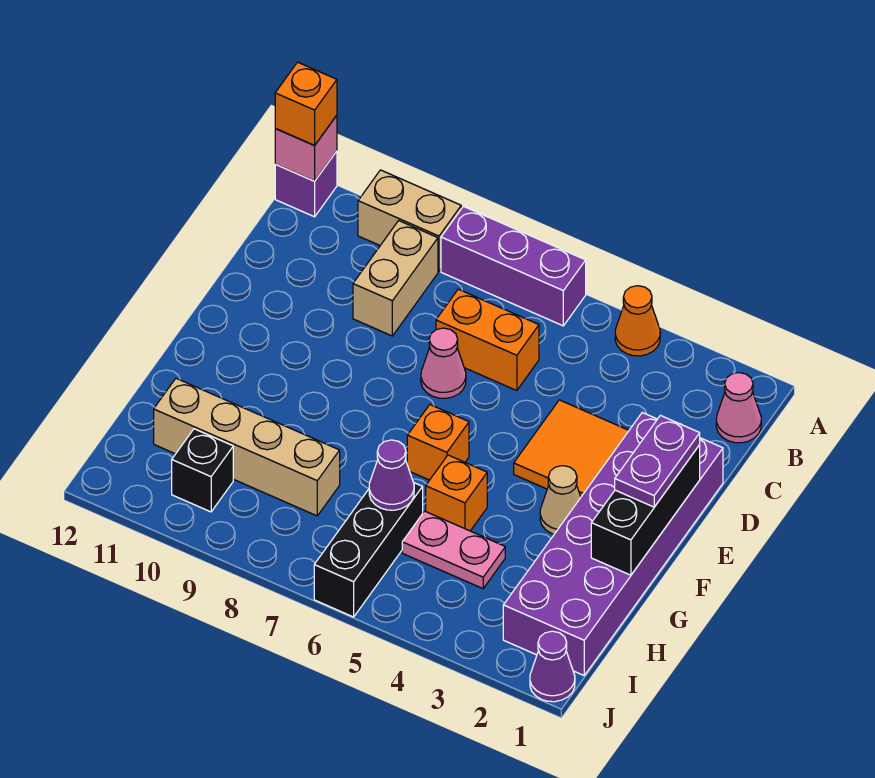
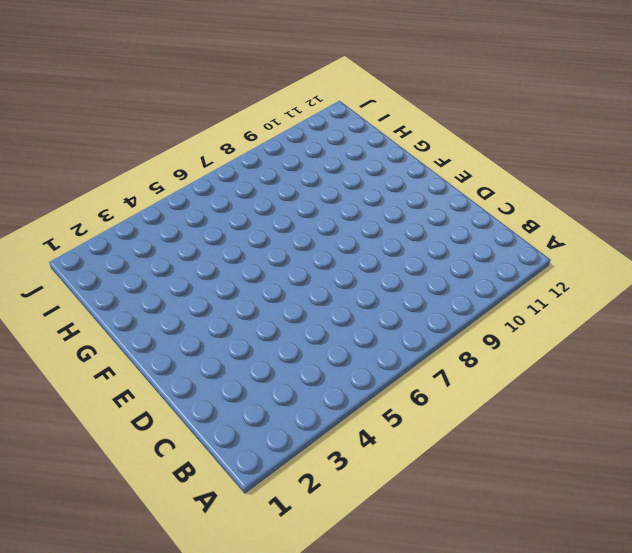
none -> orange 1x1 cone [615,286,660,356]
none -> purple 1x3 brick [441,206,586,326]
none -> tan 1x2 brick [358,170,461,271]

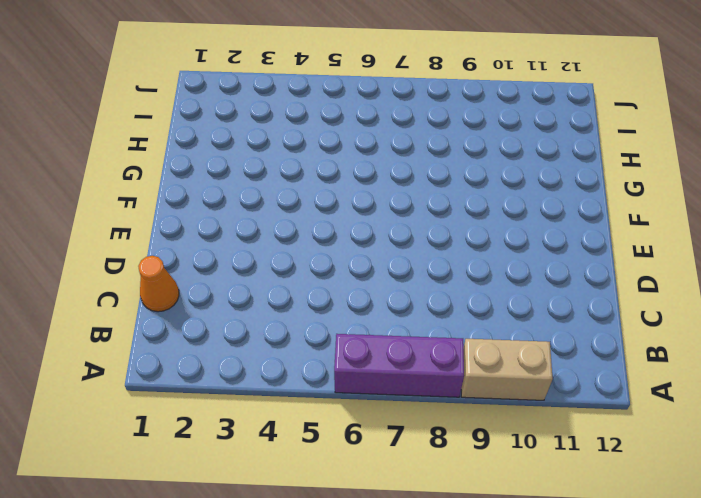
orange 1x1 cone [138,256,179,312] -> orange 1x1 cone moved to [615,286,660,356]
none -> purple 1x1 brick [275,151,337,217]
none -> pink 1x1 cone [716,373,761,443]
none -> tan 1x2 brick [353,221,438,336]

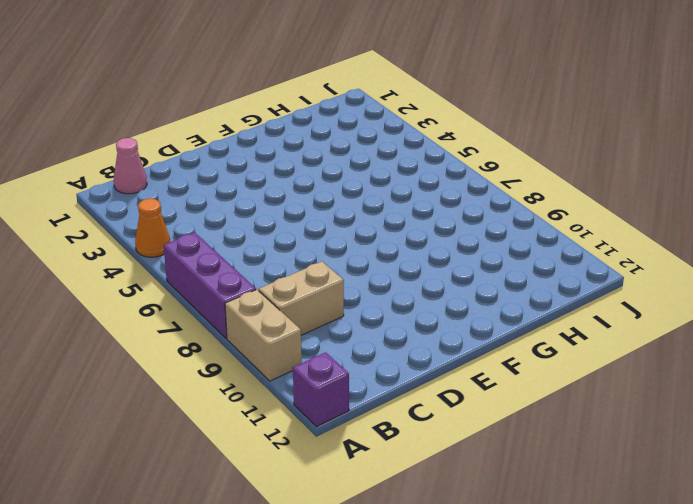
none -> orange 1x2 brick [436,289,539,391]
none -> purple 2x6 brick [503,413,723,675]
none -> orange 2x2 tile [514,400,629,497]

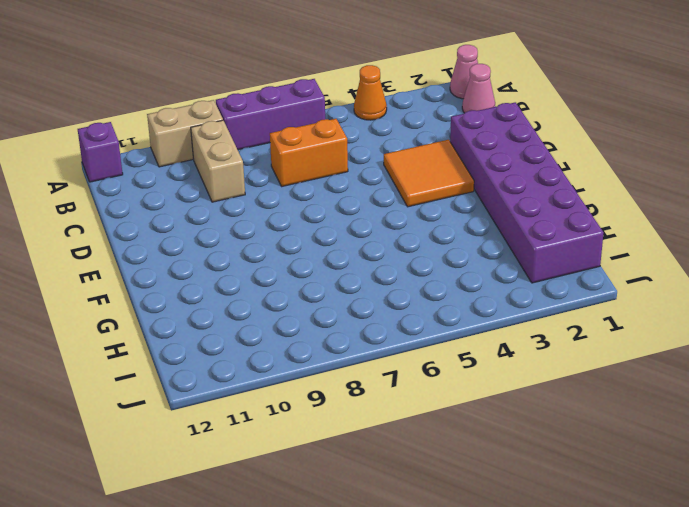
pink 1x1 cone [450,45,478,99] -> pink 1x1 cone moved to [421,328,466,398]
none -> tan 1x1 cone [540,466,581,534]
none -> orange 1x1 brick [407,405,469,480]
none -> orange 1x1 brick [426,455,487,531]

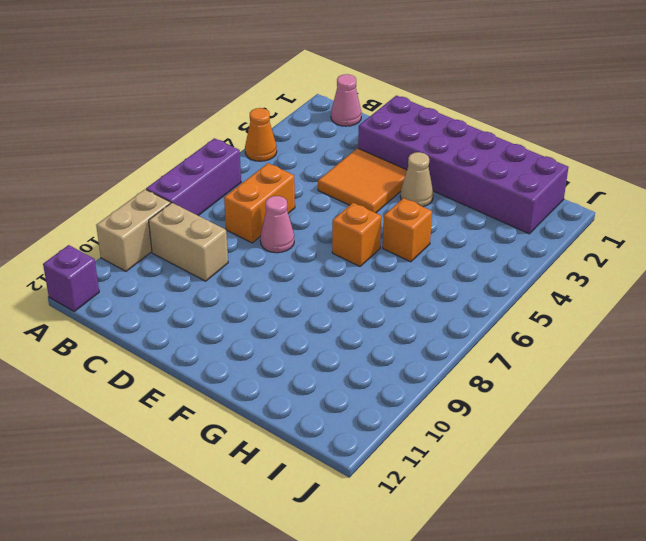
none -> pink 1x2 plate [402,511,505,589]
none -> black 1x3 brick [314,483,423,617]
none -> tan 1x4 brick [154,378,340,516]

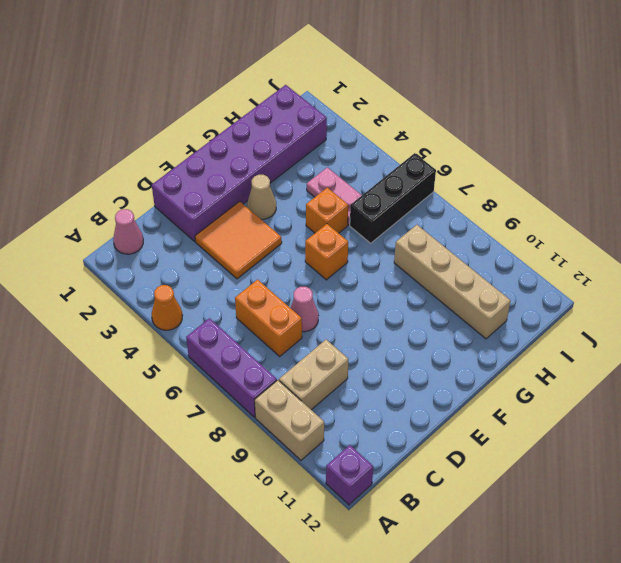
none -> black 1x1 brick [172,429,233,512]
none -> purple 1x1 cone [530,631,575,702]
none -> pink 1x1 brick [275,115,337,181]

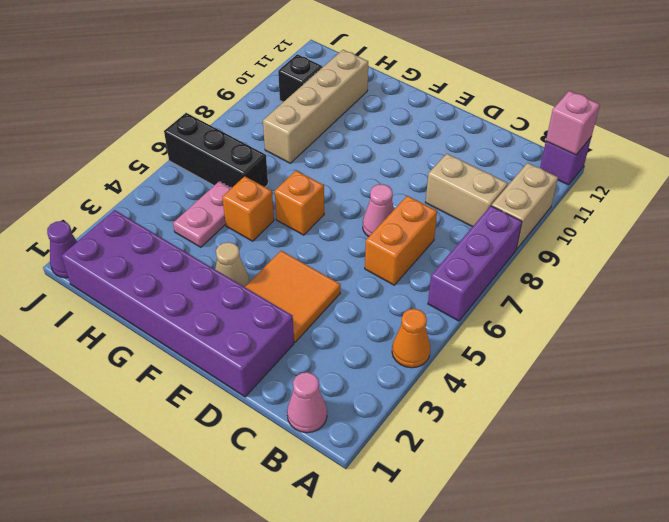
none -> black 1x3 brick [591,445,700,575]
none -> purple 1x1 cone [369,440,414,510]
none -> orange 1x1 brick [275,62,337,145]

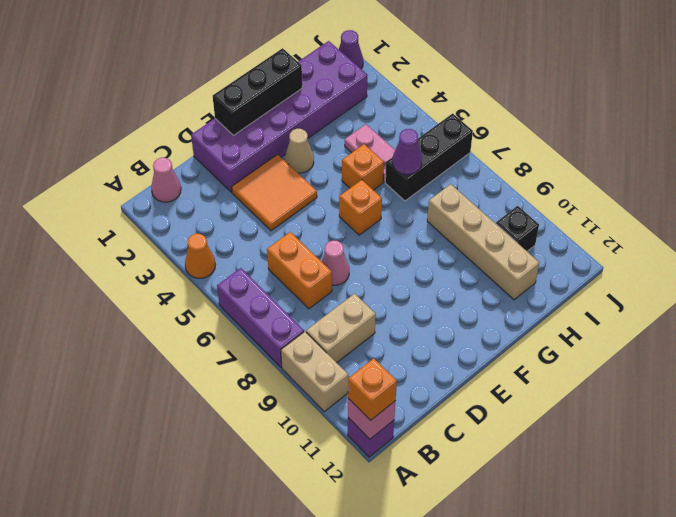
none -> purple 1x2 plate [615,415,700,507]

